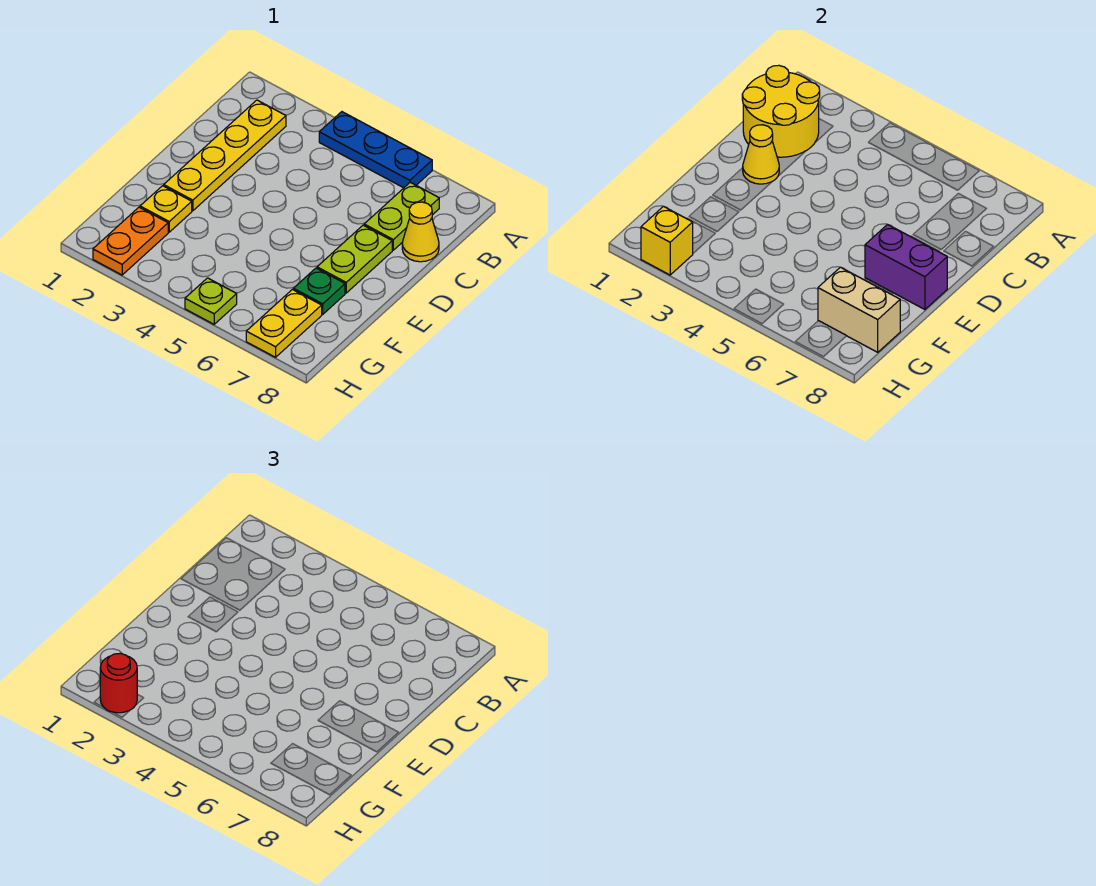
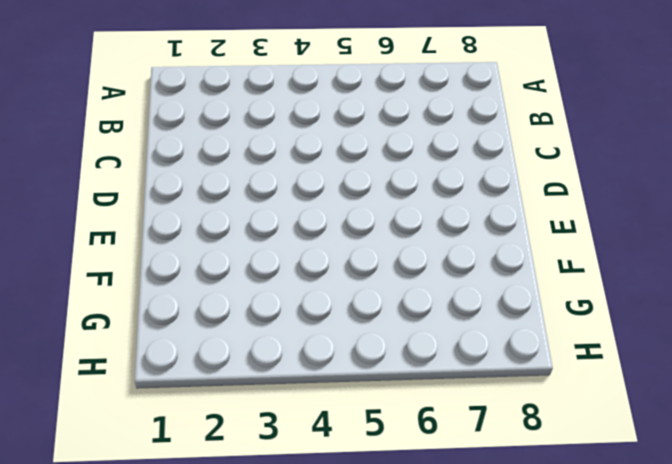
none -> blue 1x3 plate [319,112,432,188]
none -> yellow 1x4 plate [164,100,286,211]
none -> lime 1x2 plate [364,182,439,250]

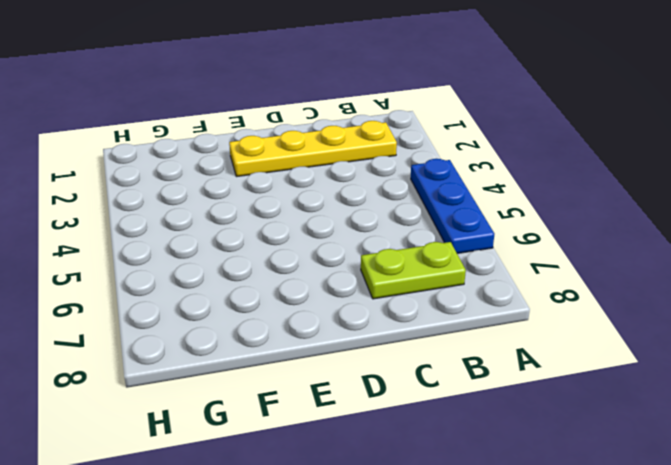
none -> yellow 1x1 cone [402,202,439,262]
none -> lime 1x2 plate [317,225,392,293]
none -> yellow 1x1 plate [140,186,192,232]

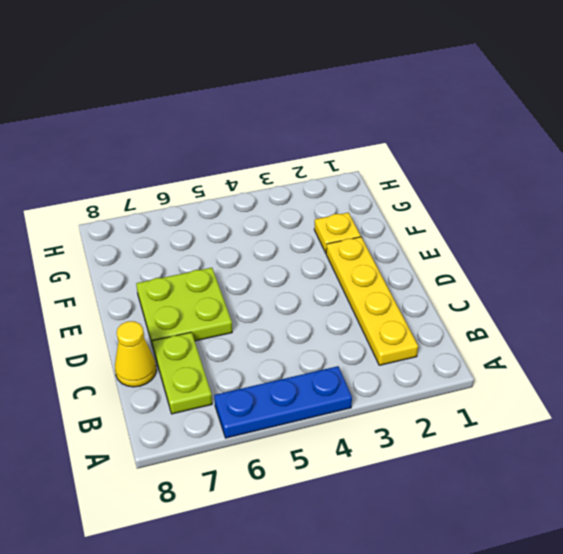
lime 2x2 plate [136,268,232,350] -> lime 1x2 plate [317,225,392,293]
none -> green 1x1 plate [293,268,345,314]
none -> orange 1x2 plate [93,207,168,275]
none -> yellow 1x2 plate [246,290,322,357]

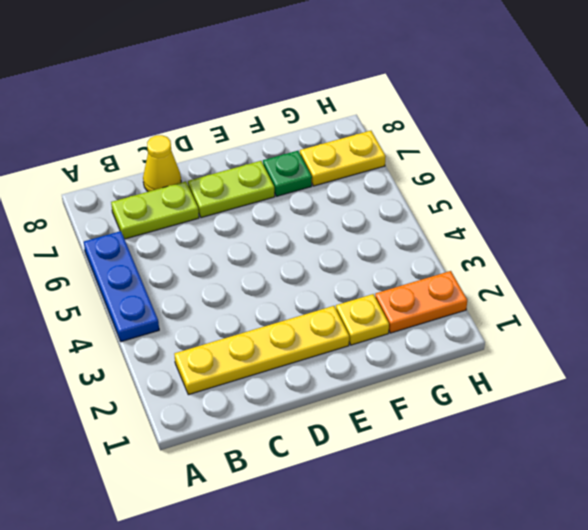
none -> lime 1x1 plate [185,278,237,324]
none -> yellow 2x2 round brick [742,65,820,157]
none -> yellow 1x1 cone [743,125,779,184]

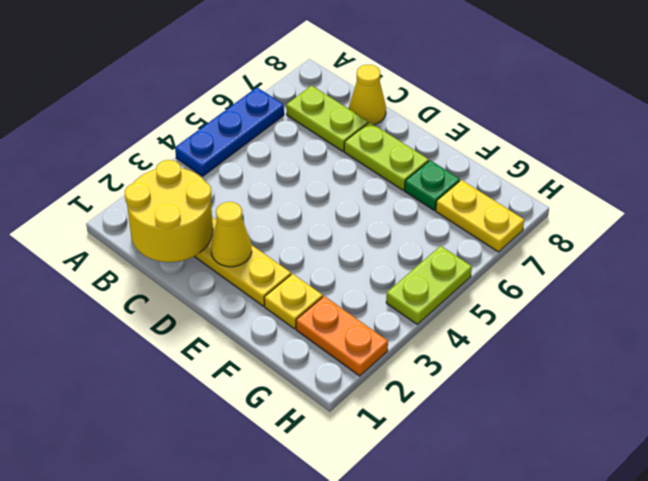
lime 1x2 plate [386,246,472,324] -> lime 1x1 plate [185,278,237,324]
none -> purple 1x2 brick [865,224,947,310]
none -> tan 1x2 brick [818,267,900,352]
none -> yellow 1x1 brick [641,206,693,275]

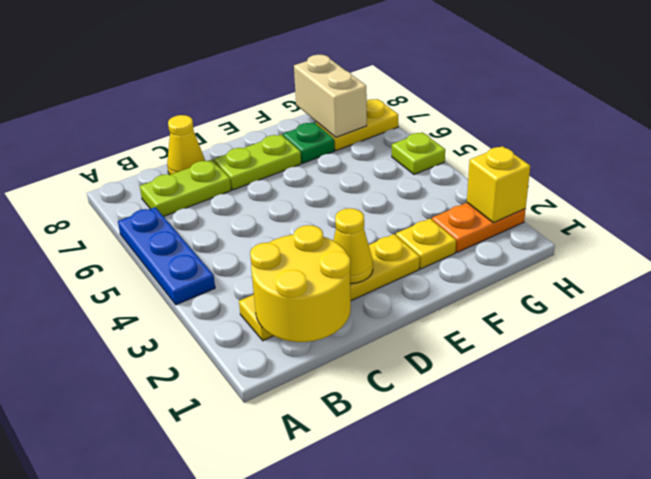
none -> purple 1x2 brick [865,224,947,310]
none -> red 1x1 round brick [100,653,137,713]

